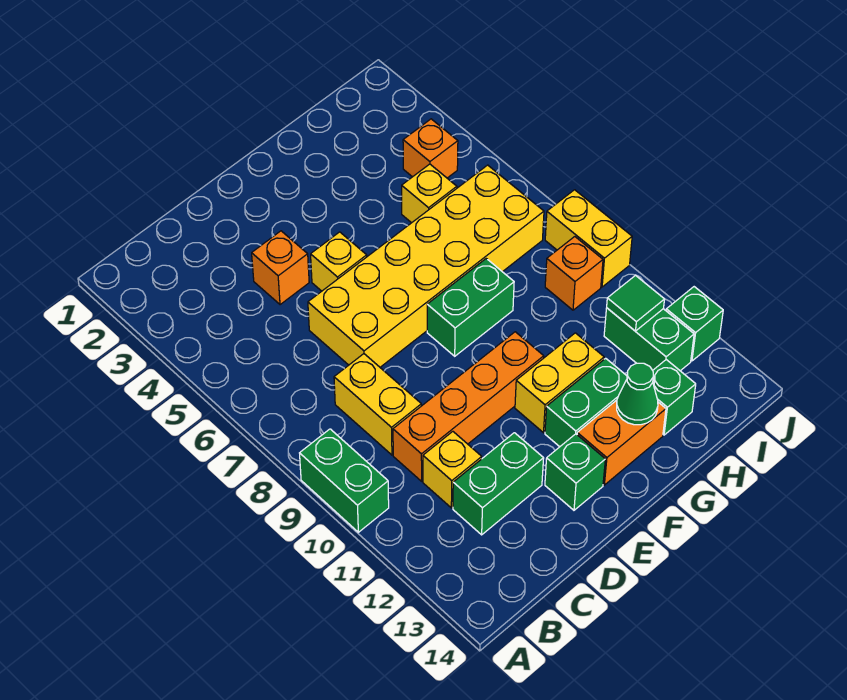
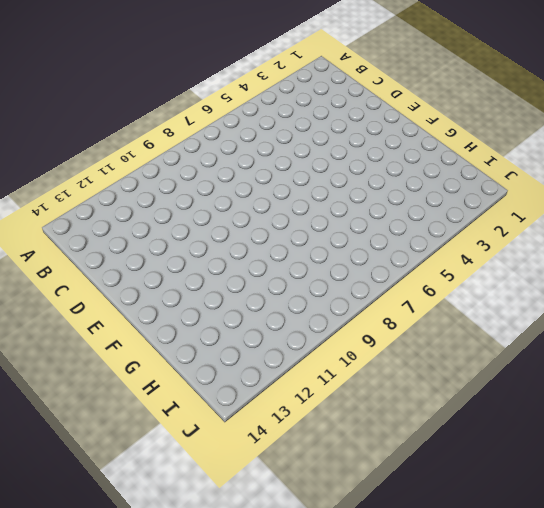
none -> green 1x2 brick [300,429,389,532]
none -> yellow 1x2 brick [334,354,421,455]
none -> orange 1x4 brick [393,332,544,481]

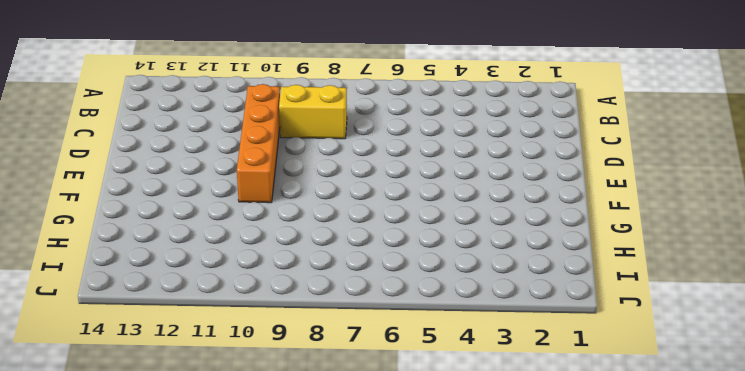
none -> green 1x2 brick [300,429,389,532]
none -> yellow 1x1 brick [423,432,482,508]
none -> green 1x2 brick [453,433,544,535]

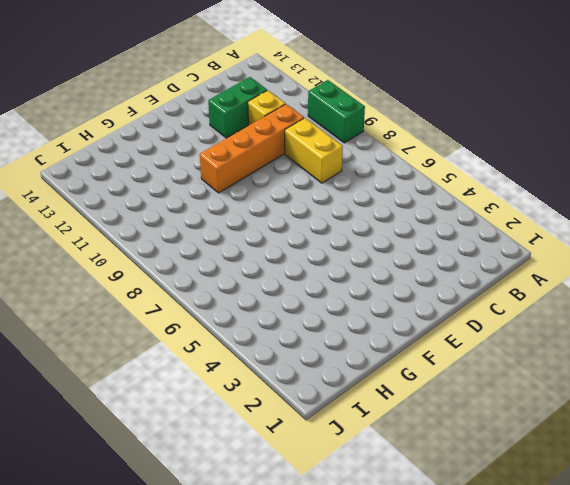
none -> orange 1x1 brick [252,231,309,305]
none -> yellow 2x6 brick [308,165,544,367]
none -> yellow 1x1 brick [311,232,367,291]

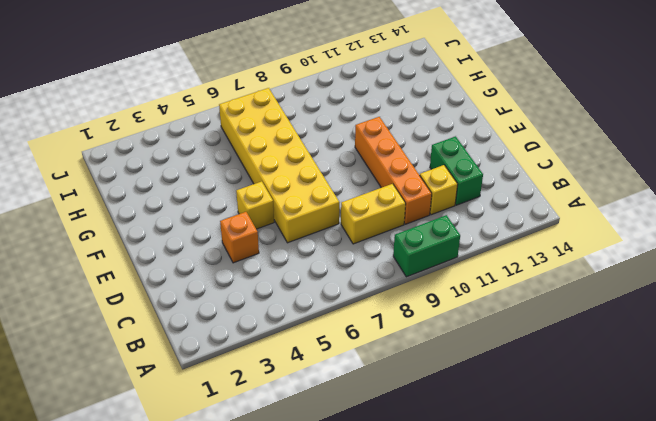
none -> green 1x1 brick [545,434,605,510]
none -> green 1x2 brick [427,259,514,356]
none -> yellow 1x2 brick [515,333,604,433]

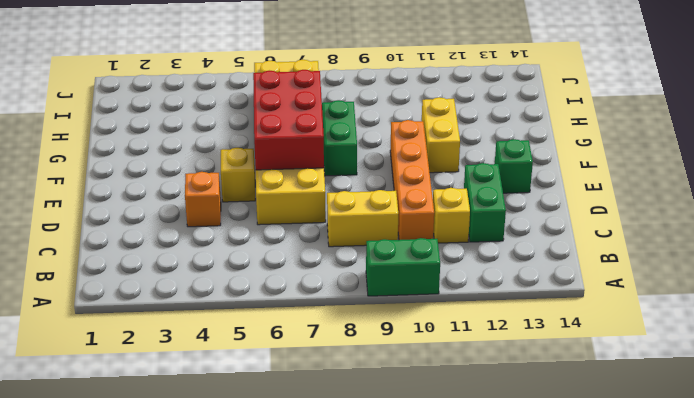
red 2x3 brick [253,70,324,170] -> none
none -> green 1x2 brick [545,358,627,447]
none -> orange 1x2 brick [577,400,666,485]
none -> yellow 1x1 brick [402,164,457,223]

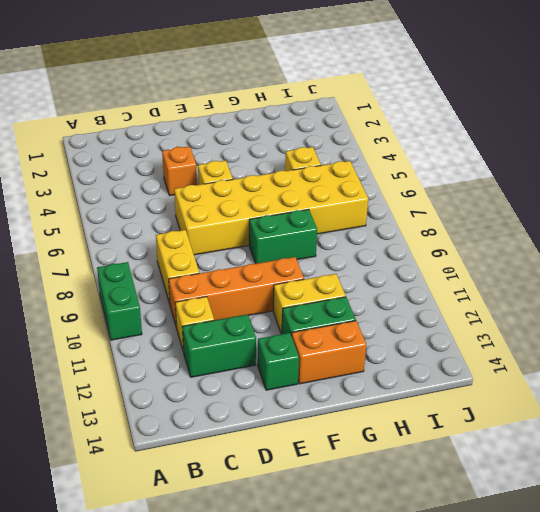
none -> green 1x1 brick [653,360,696,435]
none -> orange 1x1 brick [403,119,458,178]
none -> orange 1x1 brick [545,237,603,310]

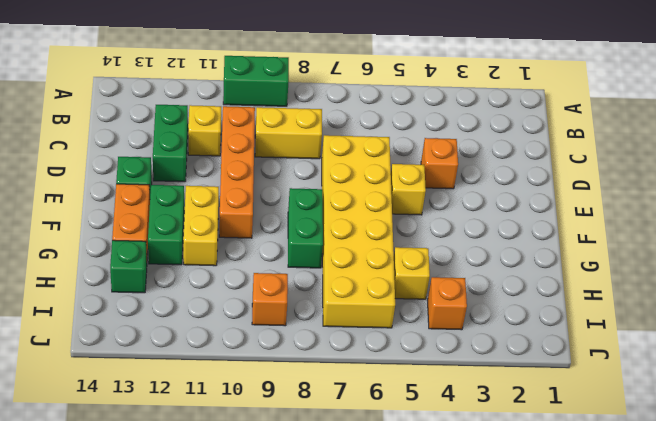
none -> green 1x2 brick [604,308,694,371]
none -> yellow 1x2 brick [545,190,632,287]
none -> green 1x1 brick [666,287,723,361]

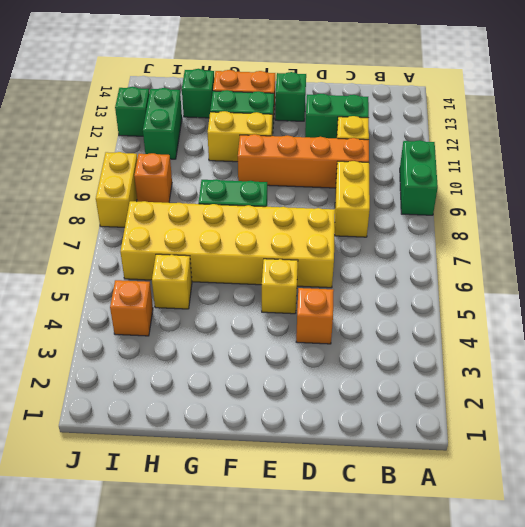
none -> green 1x1 cone [617,363,658,425]
none -> green 1x1 tile [607,276,665,331]

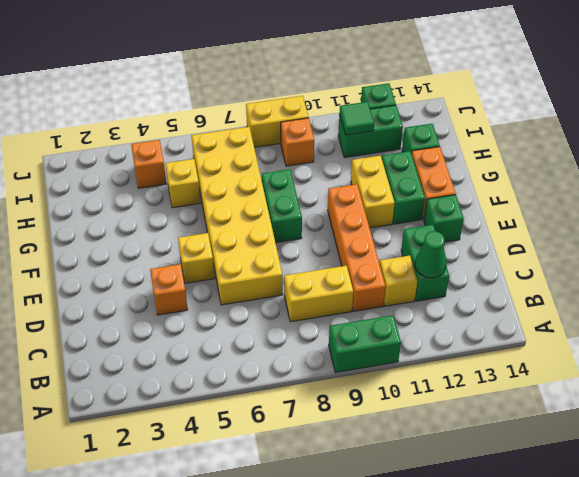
green 1x1 cone [415,231,447,278] -> green 1x1 cone moved to [617,363,658,425]

